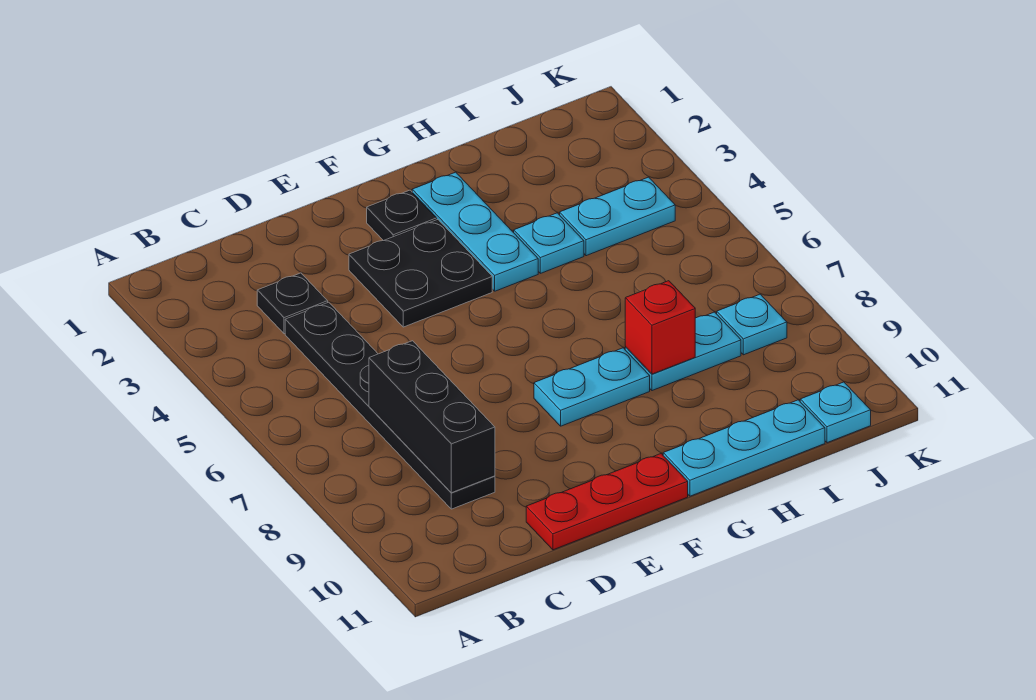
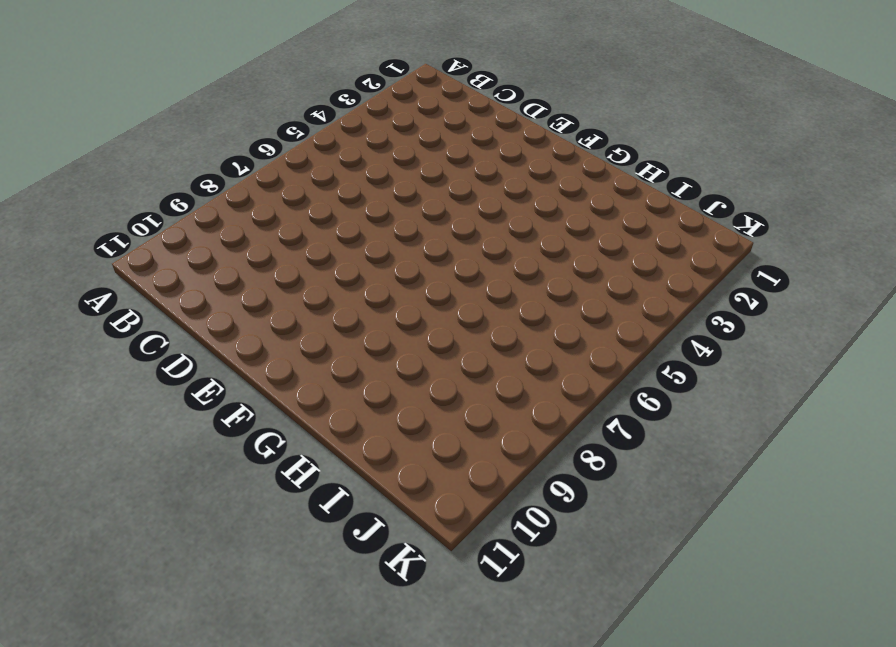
none -> black 1x1 plate [257,273,328,334]
none -> black 1x6 plate [285,302,495,509]
none -> red 1x3 plate [526,454,688,550]

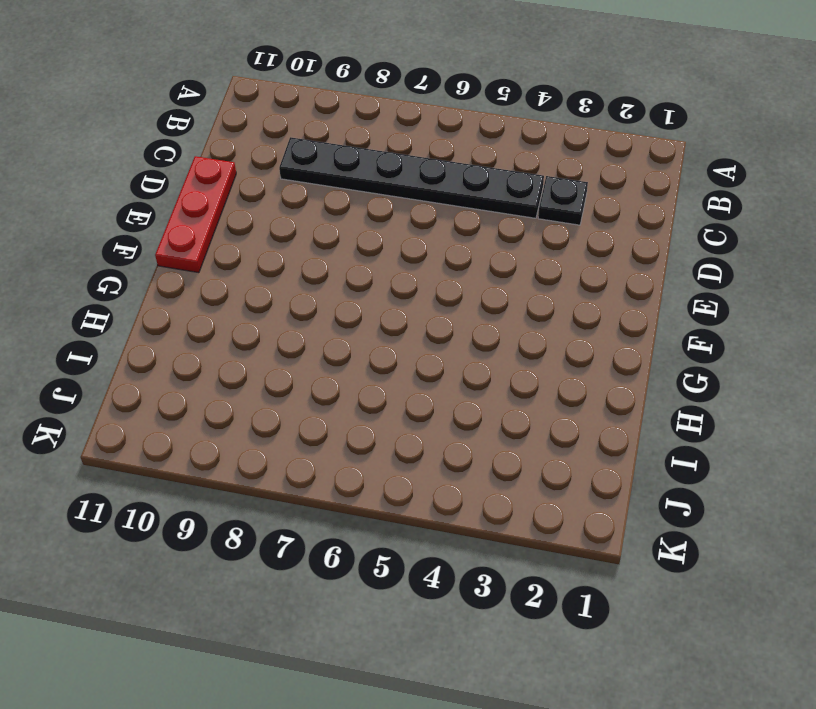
none -> black 2x2 plate [349,220,492,327]
none -> black 1x1 plate [367,190,437,241]
none -> cyan 1x2 plate [534,348,650,426]

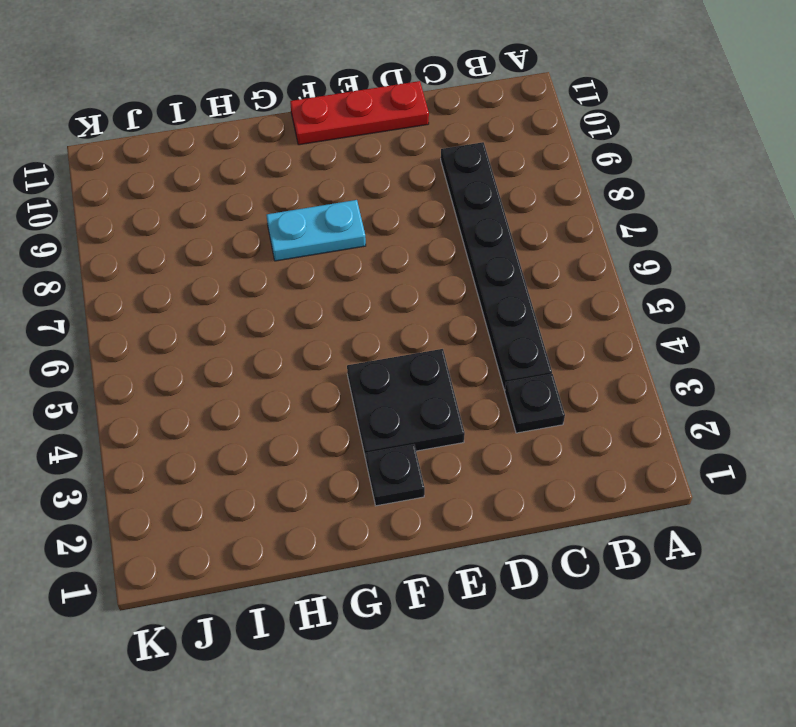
none -> cyan 1x3 plate [412,172,538,291]
none -> cyan 1x3 plate [663,400,825,496]
none -> cyan 1x1 plate [514,213,584,273]

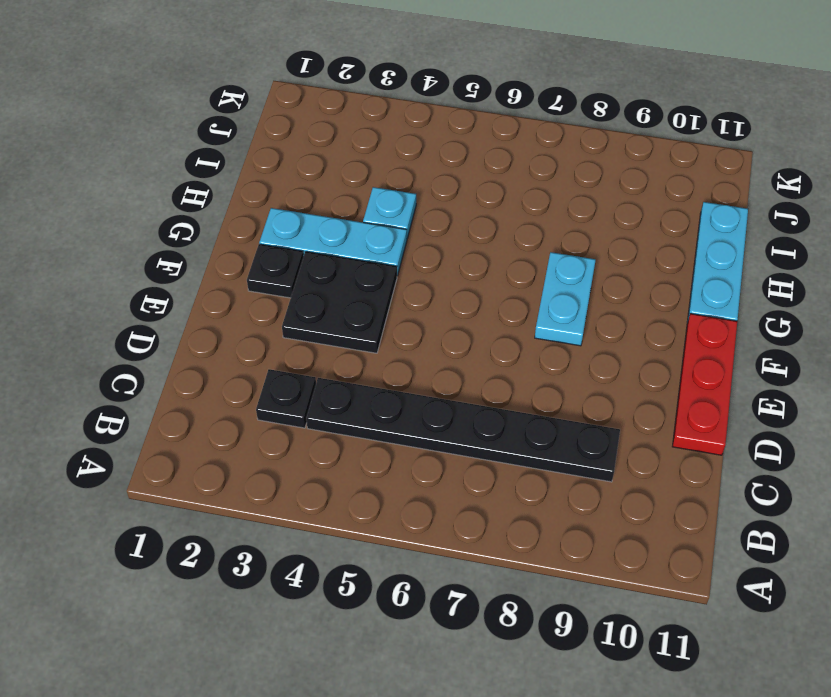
none -> cyan 1x2 plate [625,312,741,391]
none -> cyan 1x2 plate [560,177,675,256]
none -> cyan 1x1 plate [717,294,787,355]

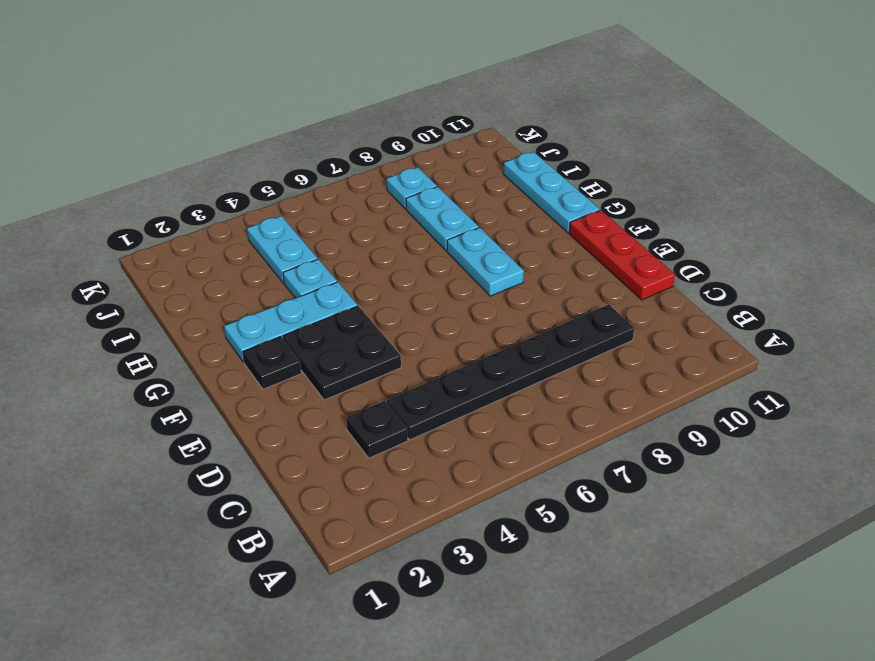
none -> cyan 1x1 plate [800,382,871,443]
none -> black 1x3 brick [369,341,495,493]
none -> red 1x1 brick [625,281,695,374]

